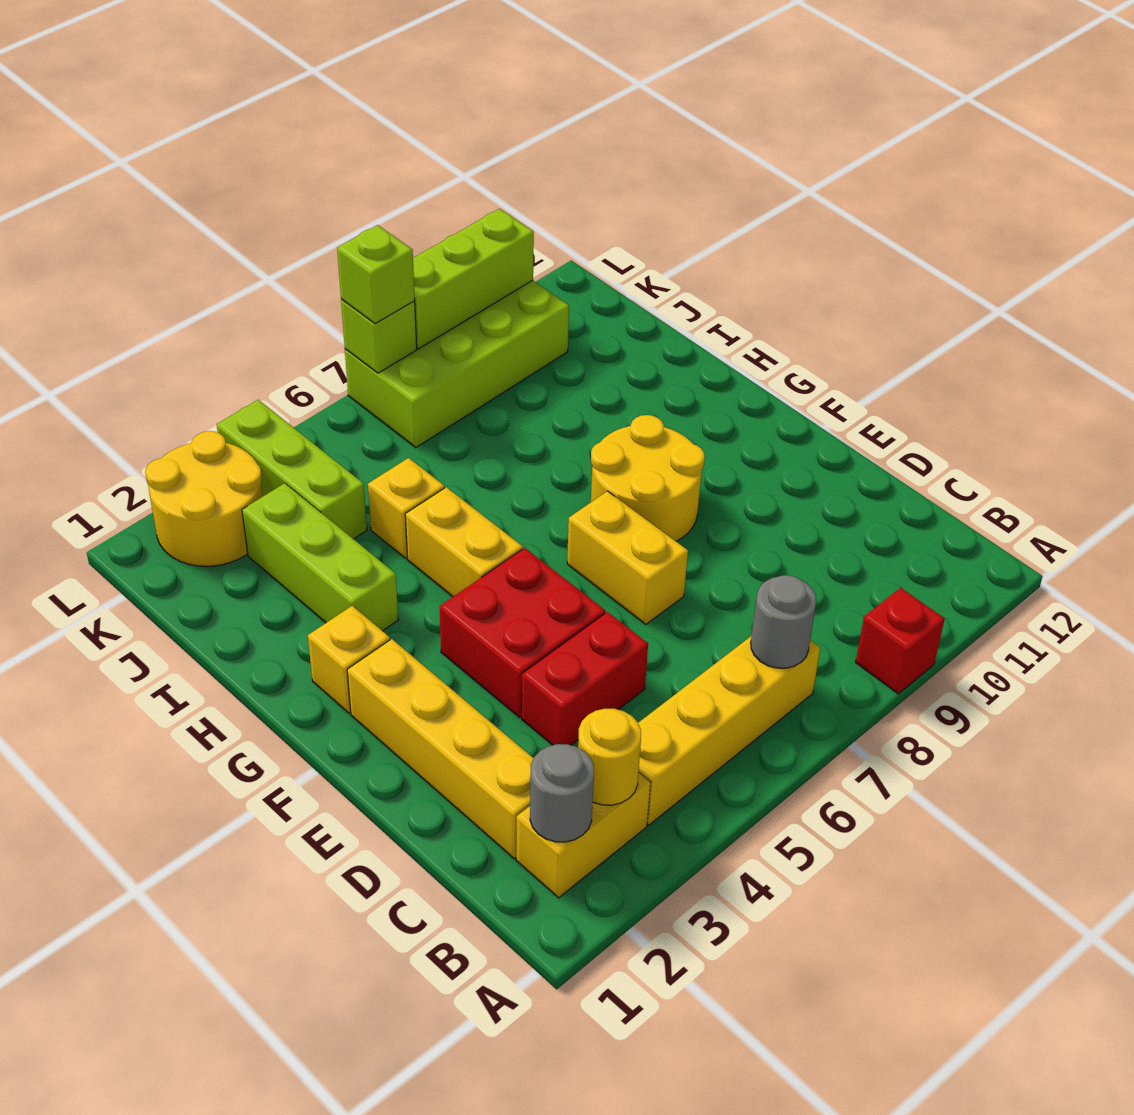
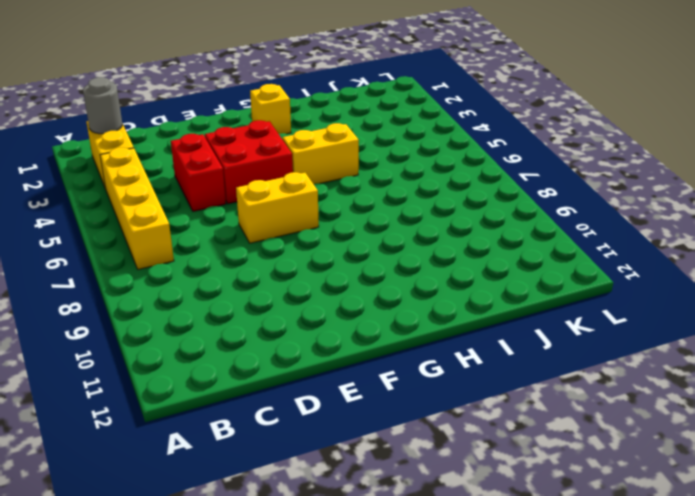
none -> red 1x1 brick [855,588,945,694]
none -> yellow 1x4 brick [347,639,534,859]
none -> yellow 2x2 round brick [591,415,705,541]

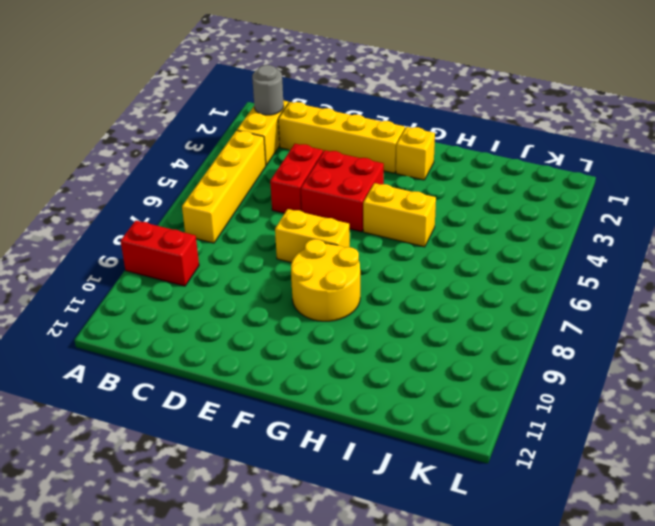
red 1x2 brick [121,221,199,286] -> red 1x1 brick [855,588,945,694]
none -> lime 1x3 brick [242,483,398,631]
none -> yellow 1x1 brick [368,458,445,558]
none -> lime 1x3 brick [217,400,367,539]

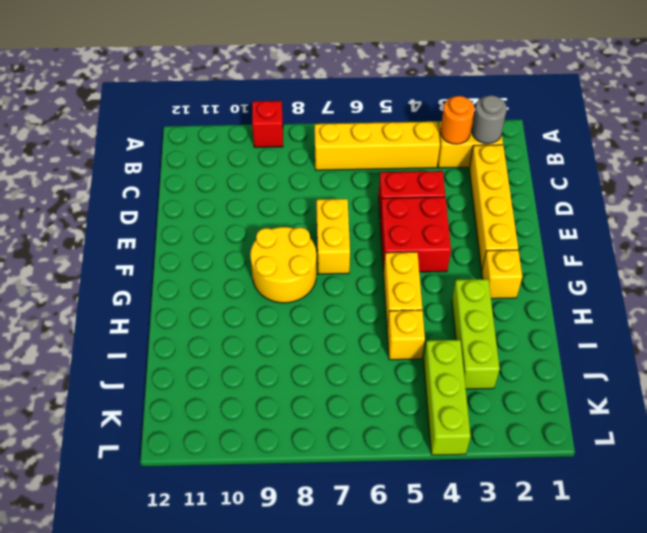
orange 1x1 round brick [440,96,474,144] -> yellow 1x1 round brick [578,709,641,805]
none -> yellow 2x2 round brick [145,431,263,566]
none -> lime 2x4 brick [345,280,569,447]
none -> grey 1x1 round brick [751,575,816,668]

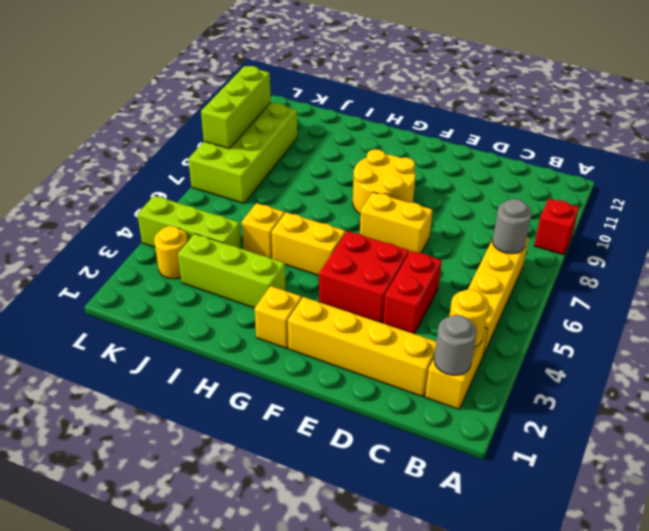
yellow 1x1 round brick [154,226,188,279] -> yellow 2x2 round brick [145,431,263,566]
none -> lime 1x1 brick [341,299,417,373]
none -> lime 1x1 brick [337,225,415,324]

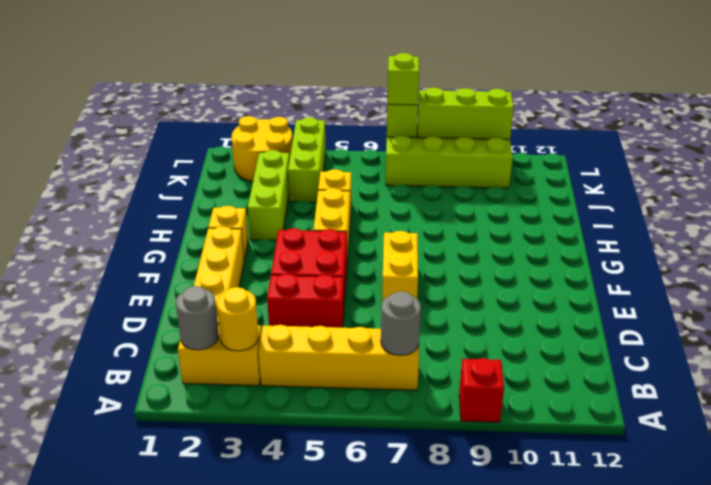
none -> yellow 2x2 round brick [591,415,705,541]

